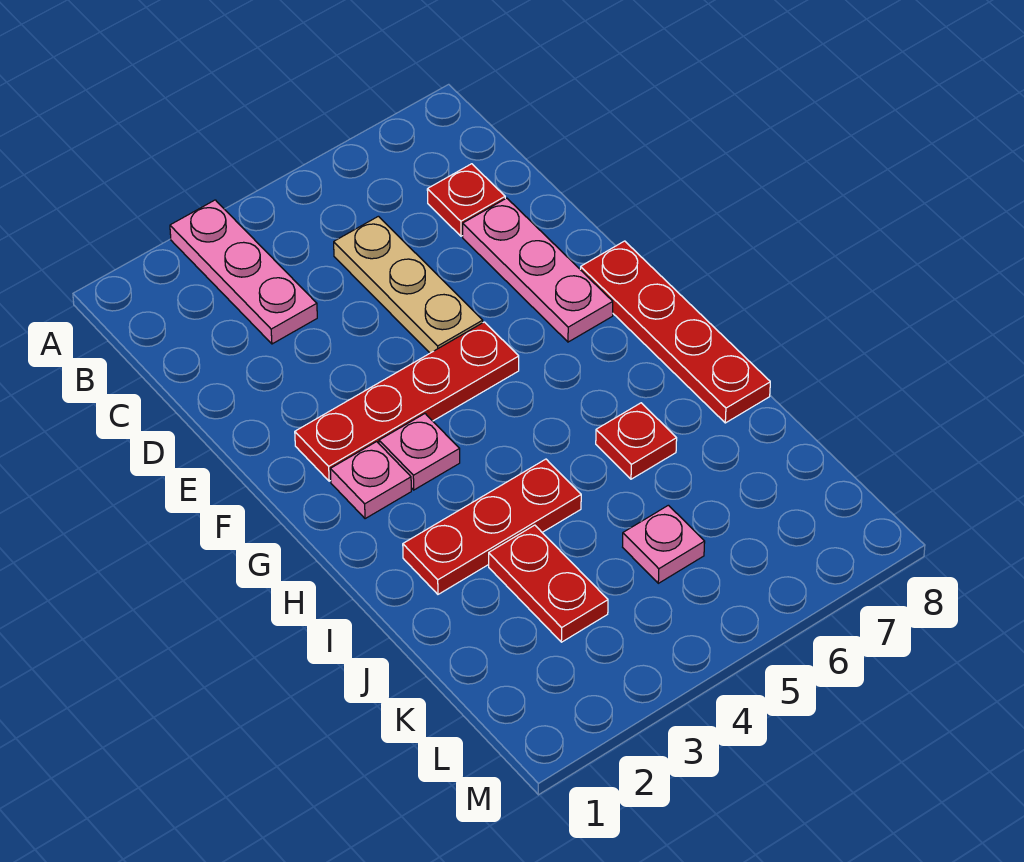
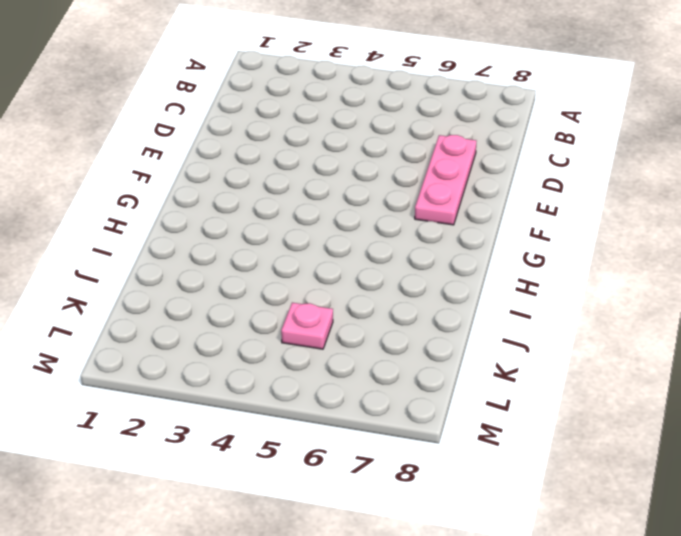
none -> pink 1x3 plate [170,200,317,344]
none -> tan 1x3 plate [334,216,483,353]
none -> red 1x1 plate [427,164,505,236]

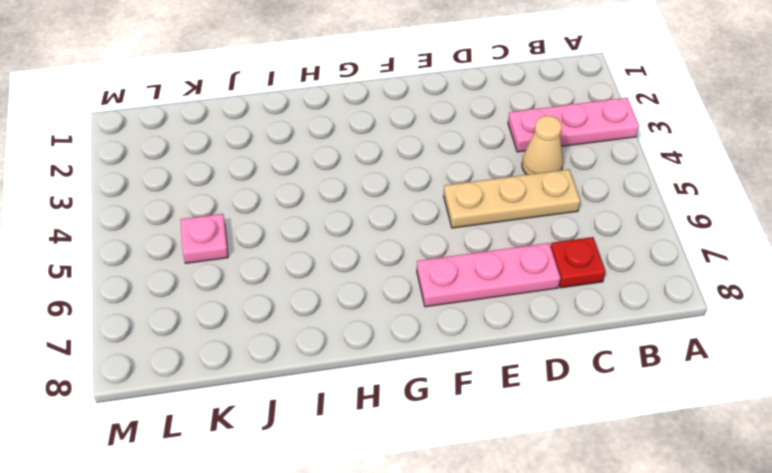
tan 1x1 cone [522,116,563,175] -> none
none -> red 1x4 plate [295,322,519,481]
none -> red 1x4 plate [580,241,770,423]
none -> pink 1x1 plate [330,442,411,519]

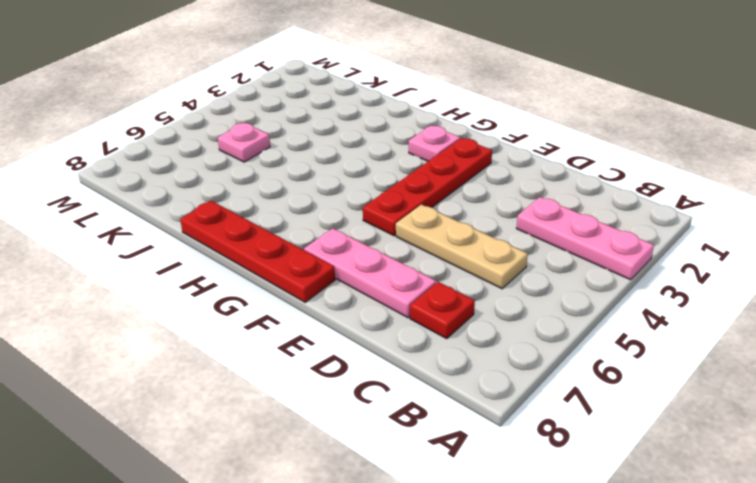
none -> pink 1x1 plate [379,414,460,490]
none -> red 1x3 plate [403,459,581,594]
none -> red 1x1 plate [596,403,677,479]

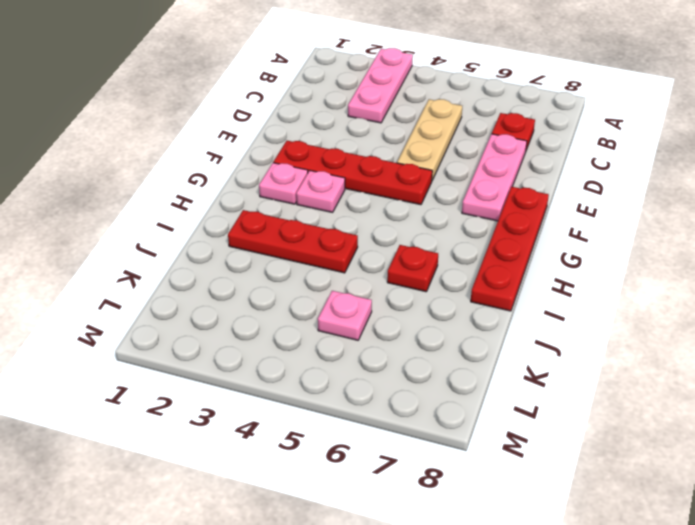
none -> red 1x2 plate [489,525,608,642]

